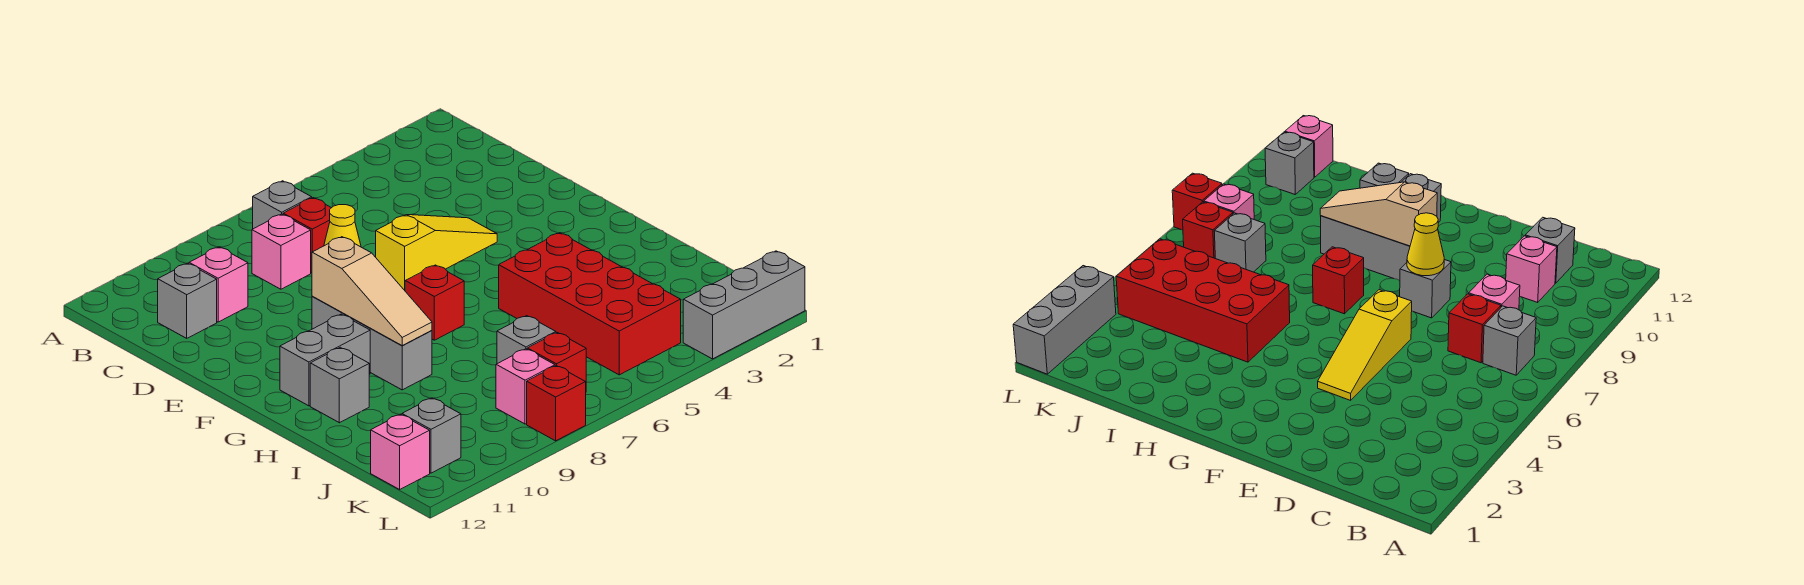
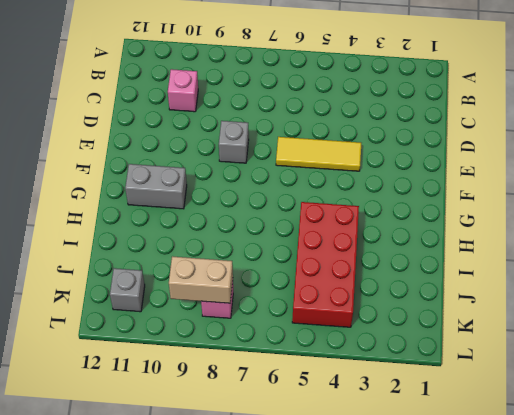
yellow 1x3 tile [276,137,361,171] -> yellow 1x3 slope [376,215,497,290]
tan 1x2 brick [169,256,233,303] -> none
none -> grey 1x1 brick [253,181,312,229]
none -> red 1x1 brick [283,198,331,273]
none -> pink 1x1 brick [252,214,311,289]

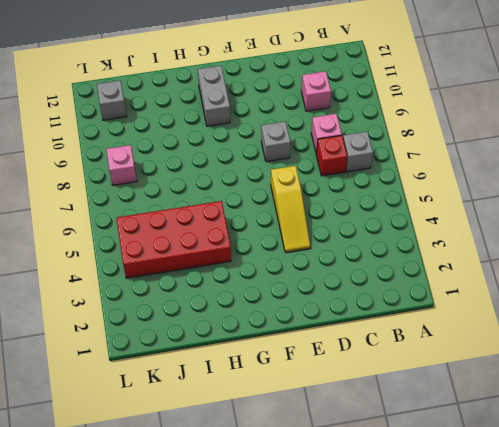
none -> grey 1x1 brick [158,263,217,338]
none -> grey 1x3 brick [312,296,432,390]
none -> red 1x1 brick [405,265,464,340]

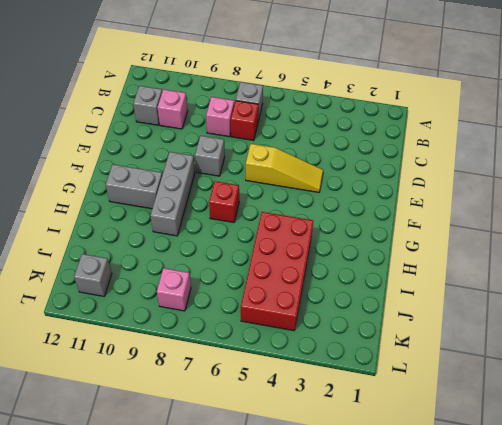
none -> grey 1x1 brick [310,347,369,423]
none -> grey 1x1 brick [497,316,556,364]
none -> red 1x1 brick [527,332,586,382]

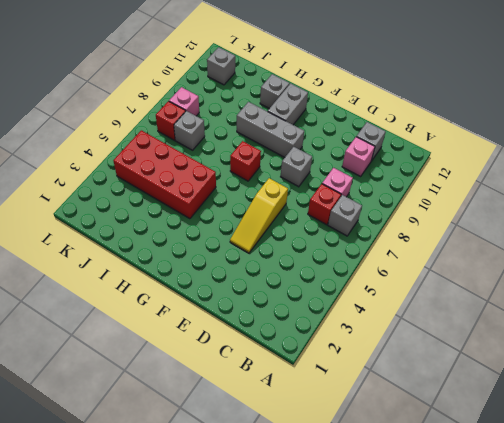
none -> pink 1x1 brick [371,414,430,489]
none -> grey 1x3 brick [683,251,805,359]
none -> red 1x1 brick [527,366,586,441]

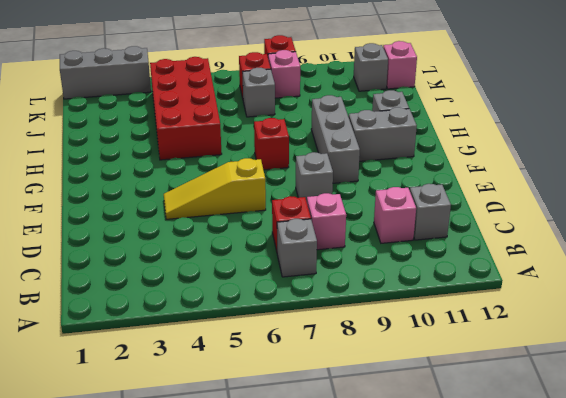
none -> yellow 1x1 cone [324,205,361,247]
none -> tan 1x3 slope [312,237,432,346]

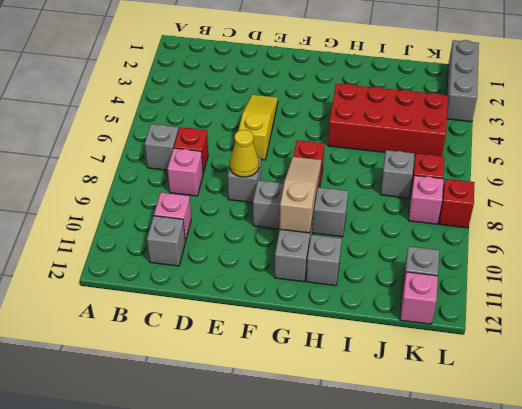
tan 1x3 slope [280,157,321,233] -> tan 1x3 slope turned to [312,237,432,346]

